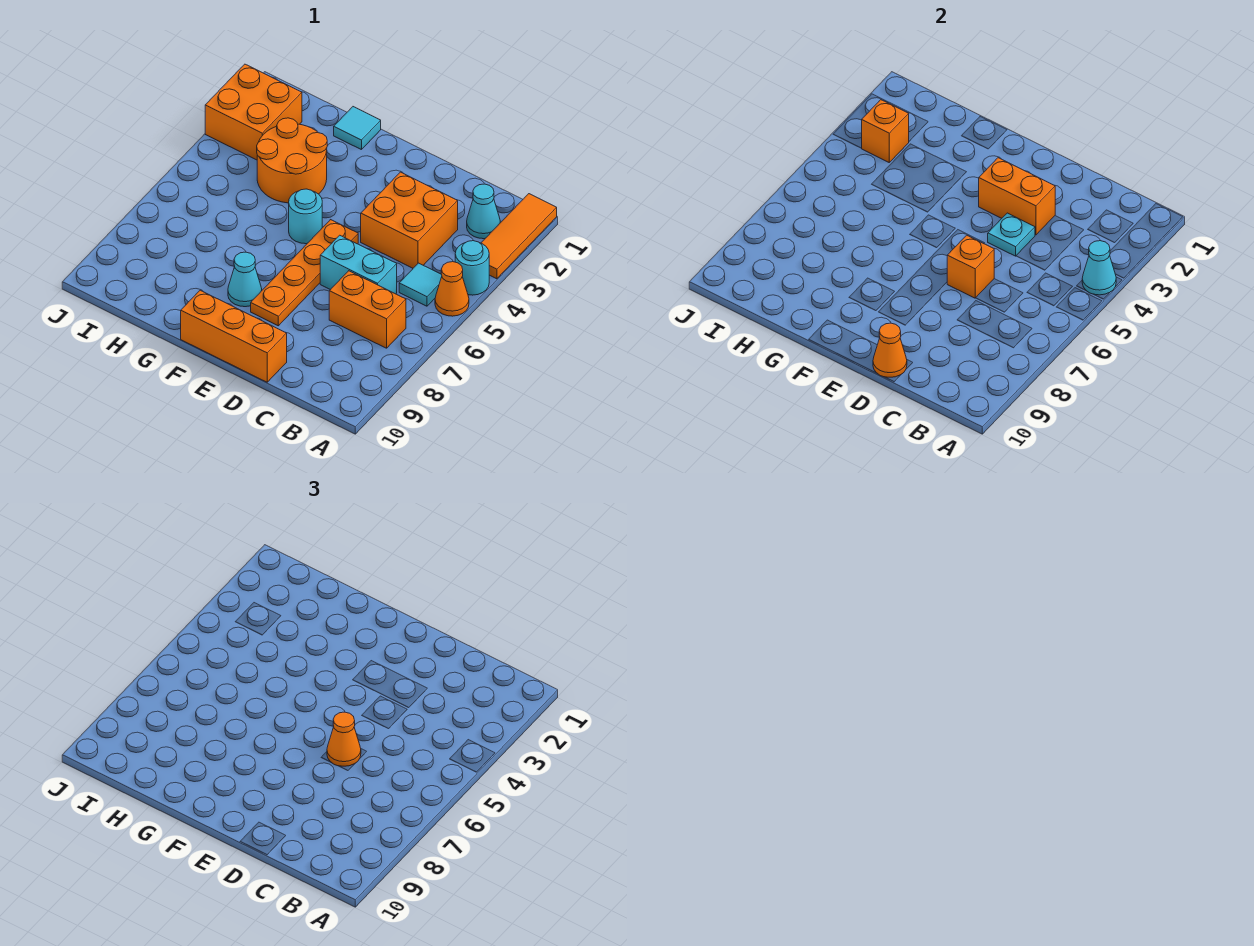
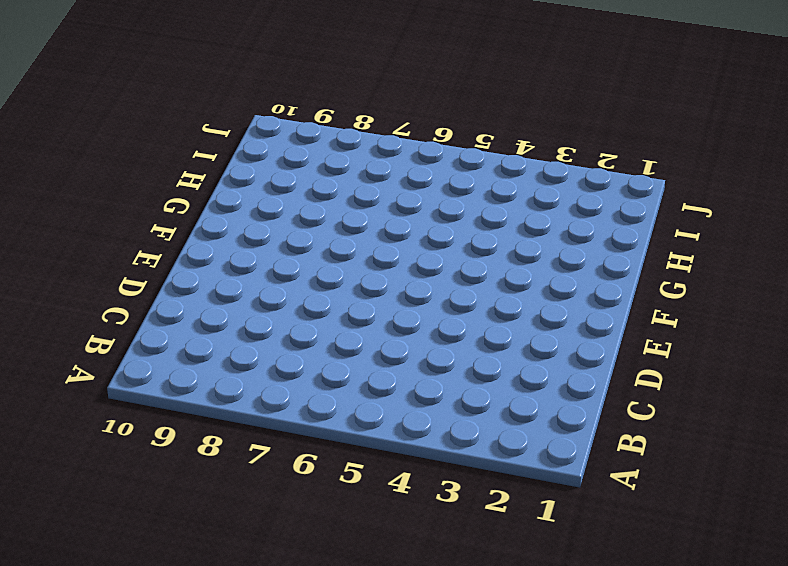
none -> orange 1x3 tile [481,194,557,279]
none -> cyan 1x1 round brick [455,241,489,295]
none -> orange 1x1 cone [435,262,469,316]

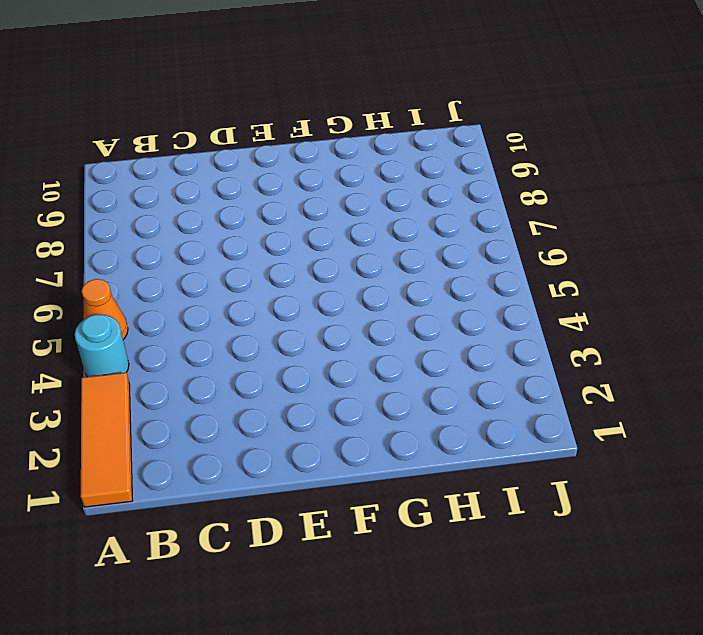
none -> cyan 1x1 cone [467,184,500,239]
none -> cyan 1x1 tile [399,263,442,306]
none -> orange 1x2 brick [329,271,406,348]

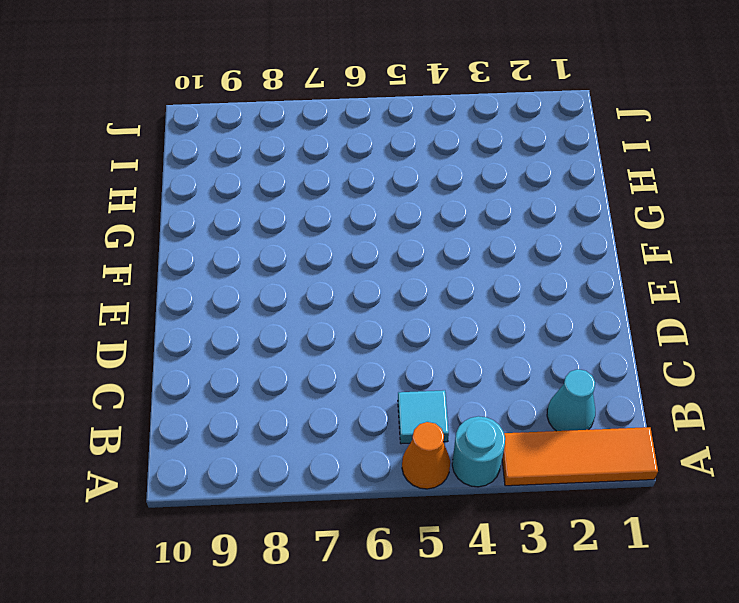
none -> orange 1x2 brick [329,271,406,348]
none -> orange 2x2 brick [361,172,458,268]
none -> cyan 1x2 brick [320,235,397,294]

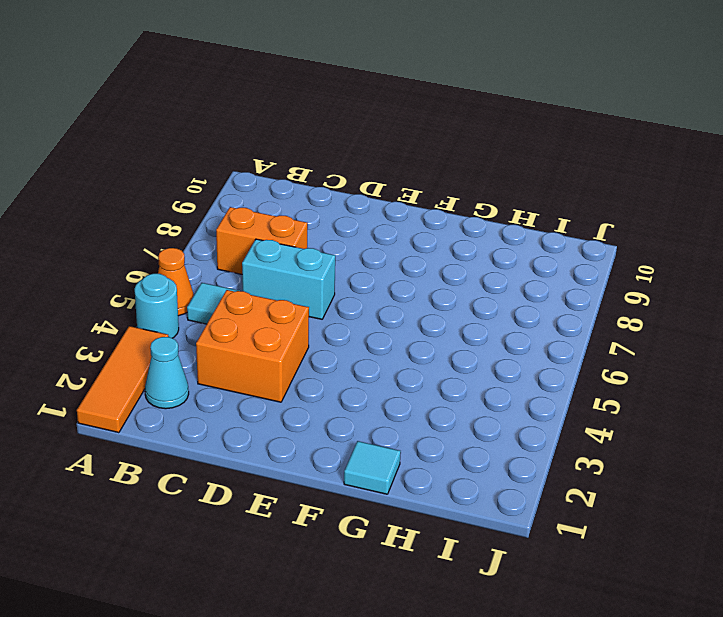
none -> orange 1x3 brick [181,290,287,382]
none -> orange 1x4 plate [251,220,358,326]
none -> cyan 1x1 round brick [289,189,322,244]

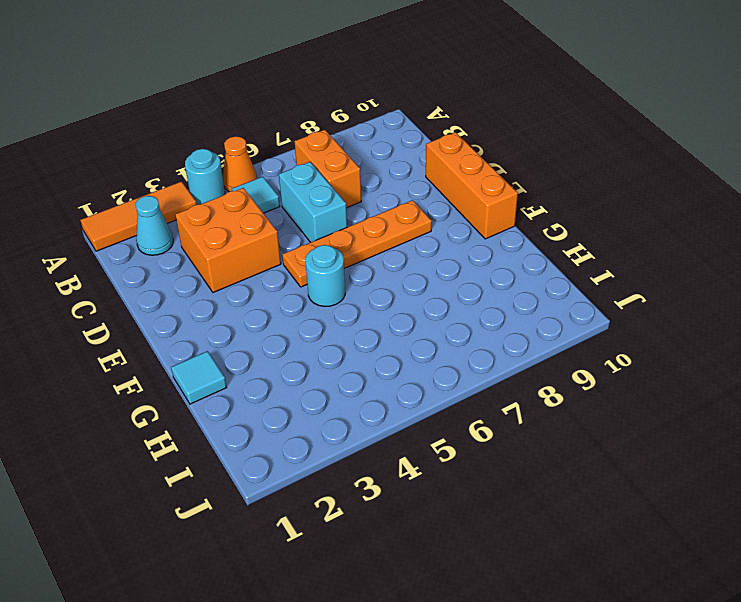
none -> cyan 1x1 cone [228,252,262,307]
none -> orange 2x2 round brick [257,118,327,203]
none -> orange 2x2 brick [205,64,302,160]

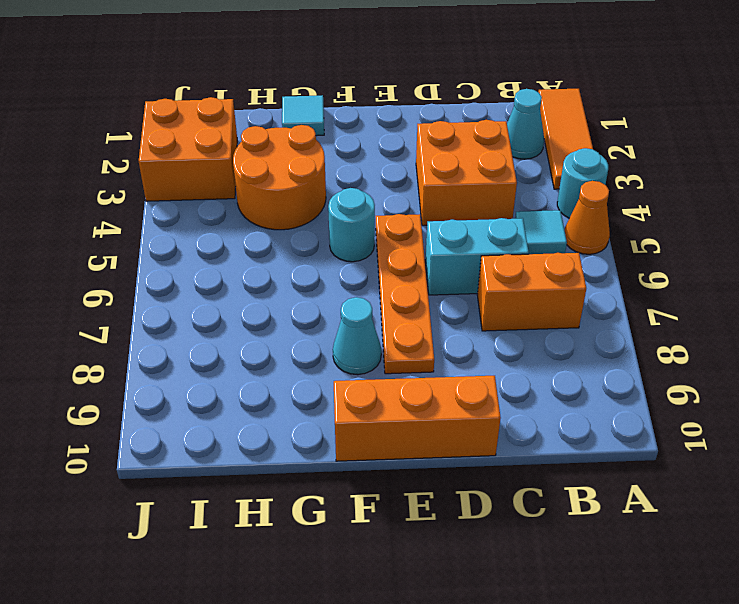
none -> cyan 1x1 cone [1082,241,1116,295]
none -> orange 1x2 brick [979,158,1055,235]
none -> cyan 1x1 plate [988,213,1035,256]

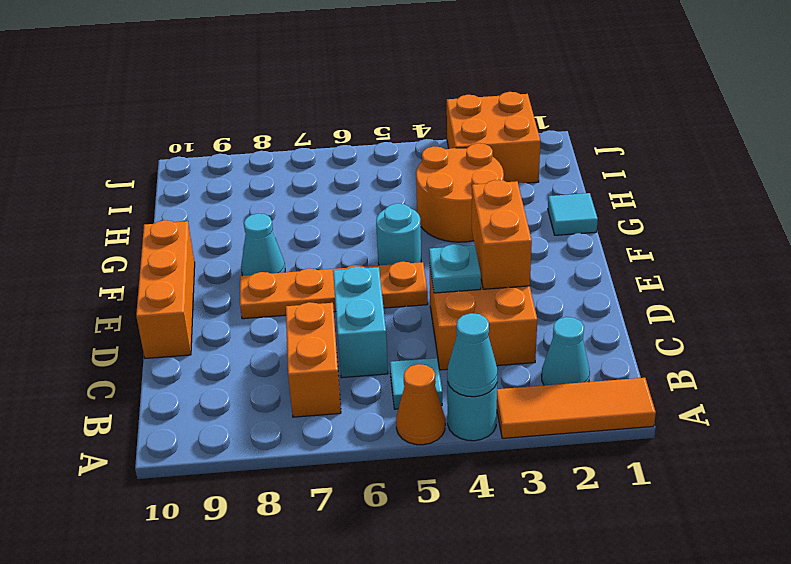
none -> orange 1x1 brick [947,235,994,298]
none -> orange 1x1 cone [873,323,907,377]
none -> orange 1x1 brick [862,100,909,162]

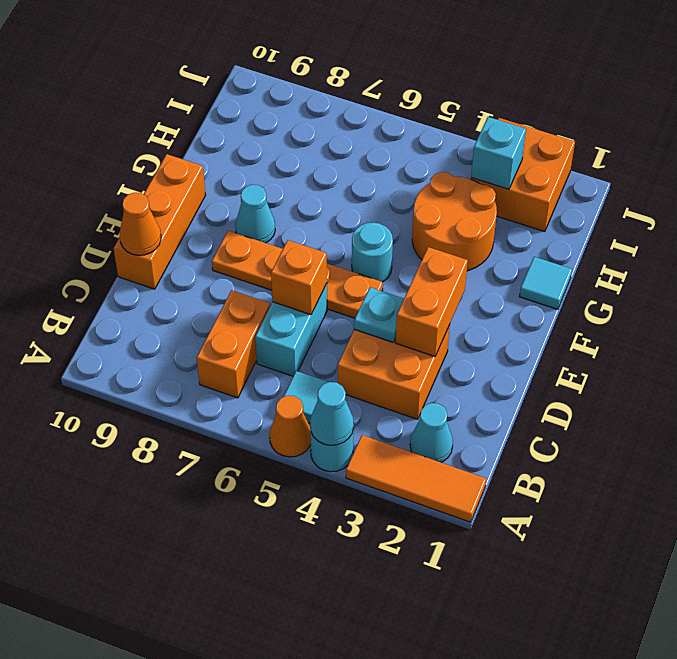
cyan 1x1 brick [471,117,526,189] -> orange 1x1 brick [862,100,909,162]
none -> orange 1x1 cone [327,712,361,766]

